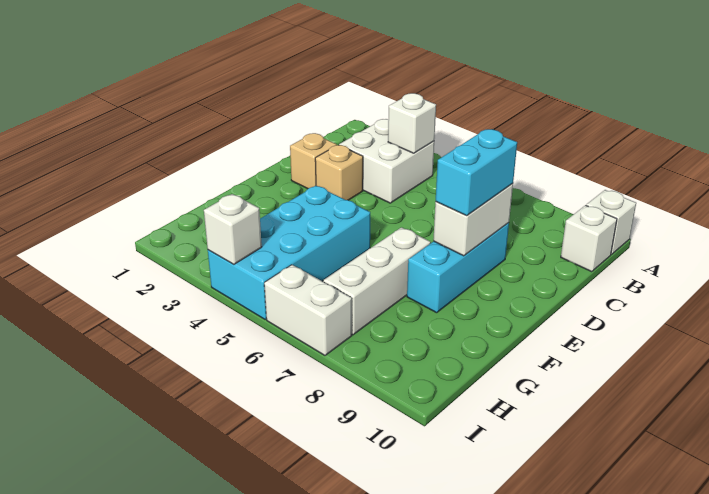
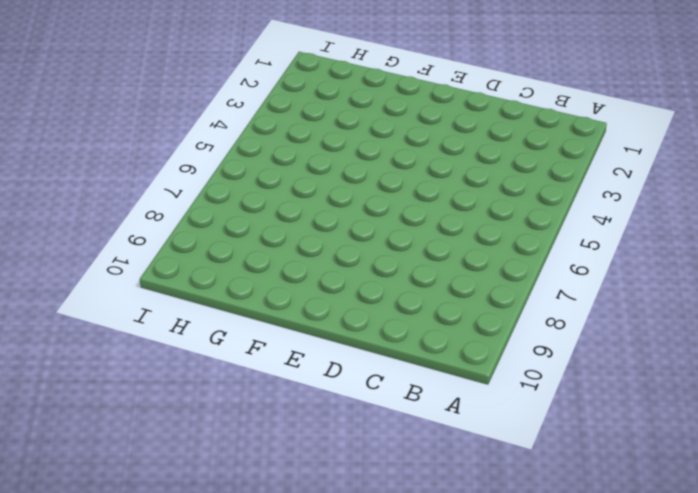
none -> white 1x1 brick [586,190,636,255]
none -> white 2x2 brick [339,119,434,203]
none -> white 1x1 brick [561,205,617,272]

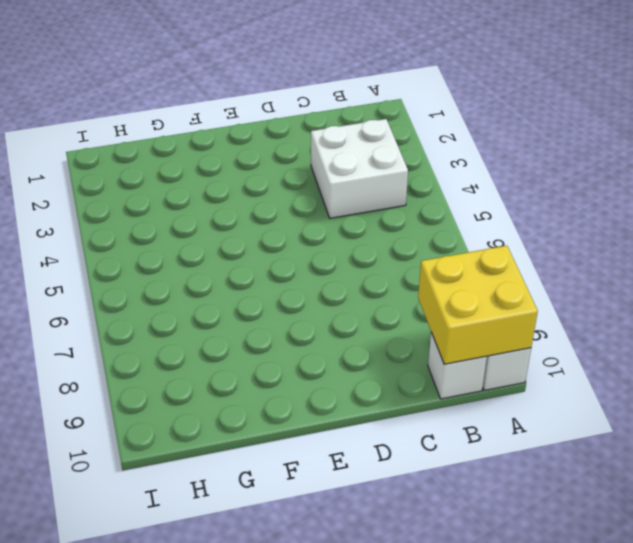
yellow 2x2 brick [418,246,538,364] -> none
none -> tan 1x1 brick [290,133,337,189]
none -> tan 1x1 brick [315,145,363,200]
none -> cyan 1x3 brick [407,223,509,313]

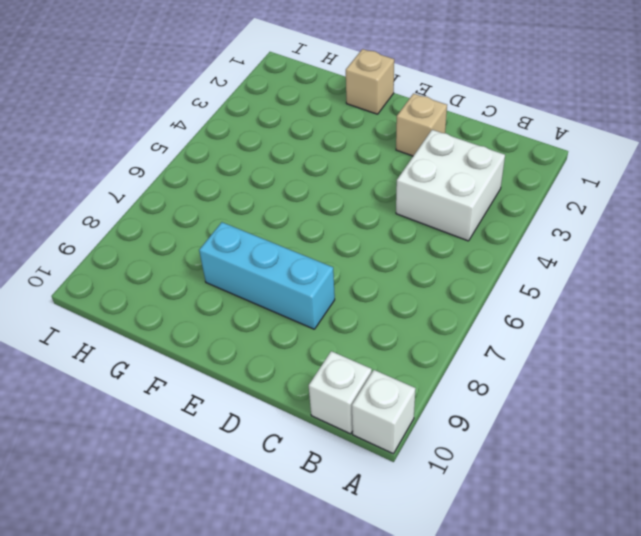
tan 1x1 brick [346,49,394,114] -> tan 1x1 brick moved to [315,145,363,200]
none -> cyan 2x4 brick [208,186,370,319]
none -> white 1x3 brick [323,227,431,335]
none -> white 1x2 brick [264,265,352,355]

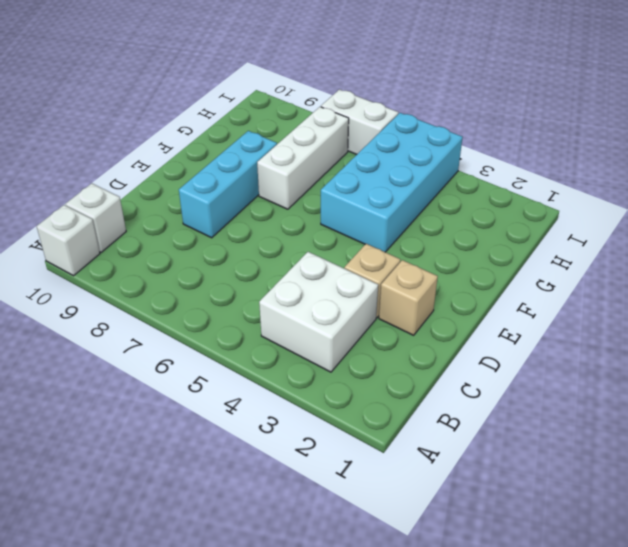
none -> white 1x1 brick [388,93,436,153]
none -> white 1x2 brick [433,184,513,256]
none -> white 1x1 brick [204,194,262,265]

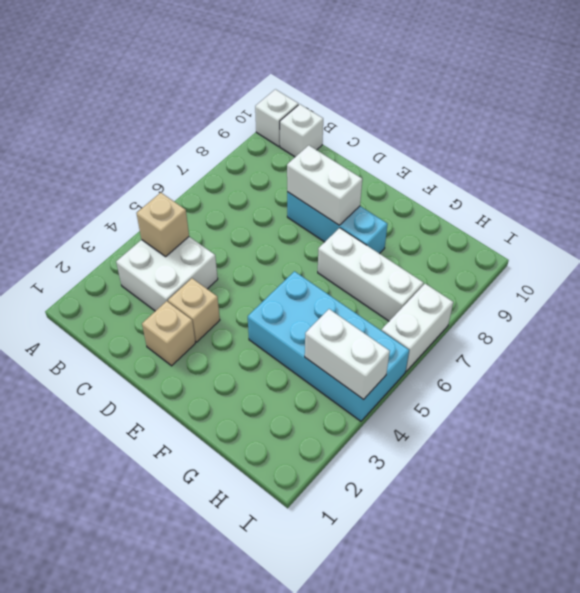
tan 1x1 brick [137,193,189,257] -> white 1x1 brick [388,93,436,153]
white 1x2 brick [305,309,390,400] -> white 1x1 brick [204,194,262,265]
none -> cyan 1x2 brick [436,129,517,216]

